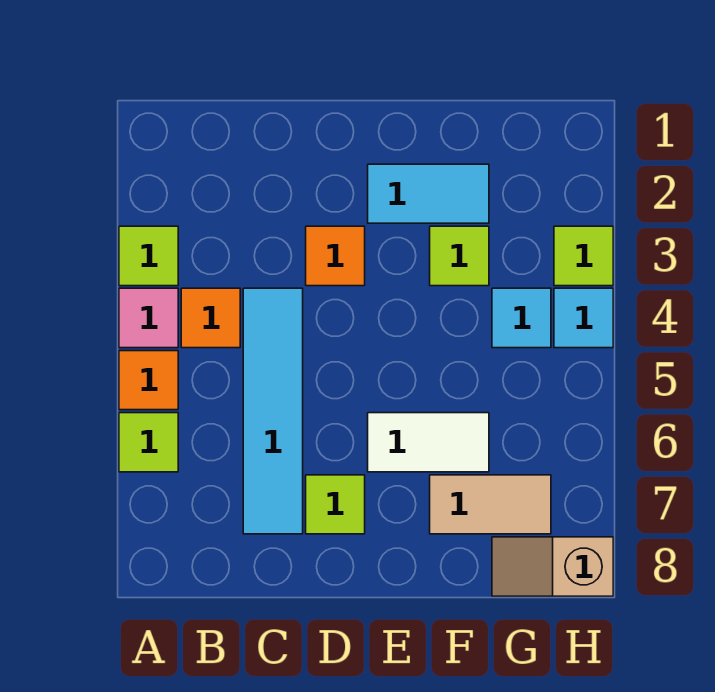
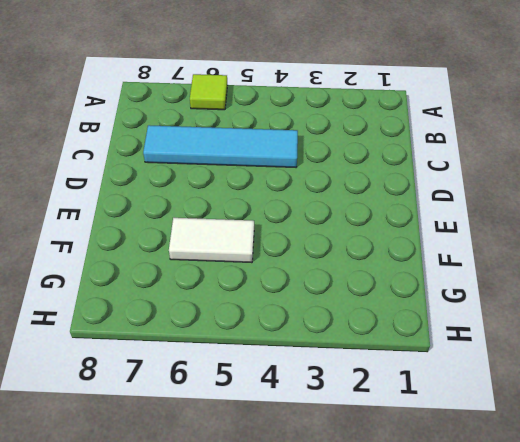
white 1x2 tile [169,218,254,263] -> white 1x2 tile turned to [368,413,489,472]
none -> lime 1x1 tile [119,226,178,286]
none -> pink 1x1 tile [119,288,178,348]
none -> orange 1x1 tile [119,351,178,410]

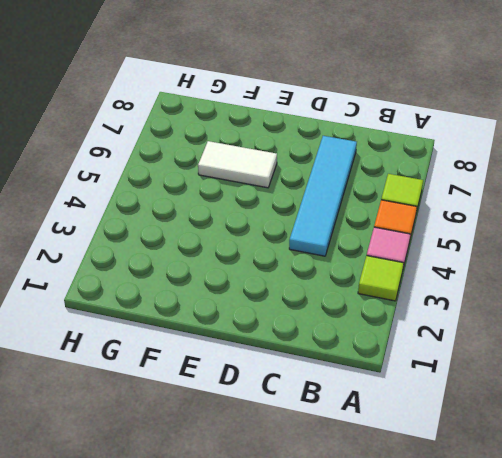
none -> orange 1x1 tile [181,288,240,348]
none -> orange 1x1 tile [306,226,365,286]
none -> lime 1x1 tile [306,475,365,534]

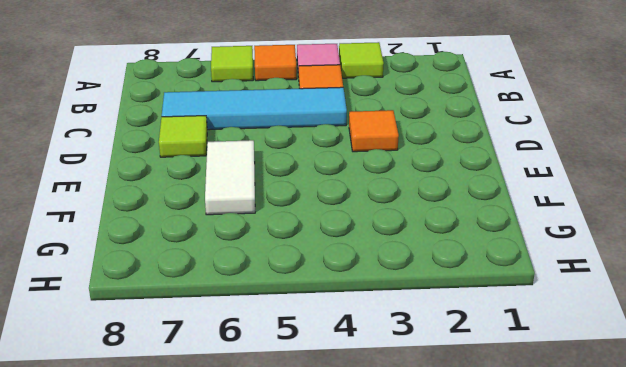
none -> cyan 1x2 tile [368,164,489,223]
none -> lime 1x1 tile [430,226,489,286]
none -> tan 1x2 tile [430,475,551,534]

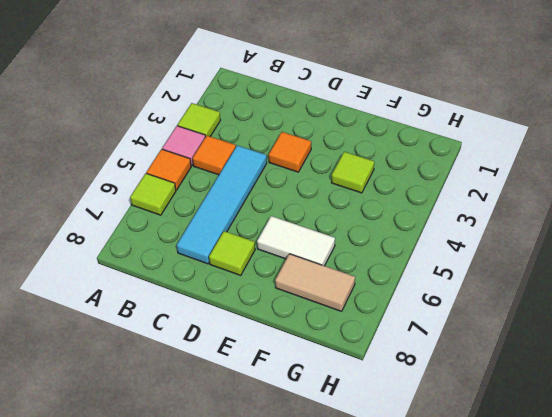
none -> cyan 1x2 tile [368,164,489,223]
none -> cyan 1x1 tile [492,288,551,348]
none -> tan 1x2 slope [492,537,613,596]

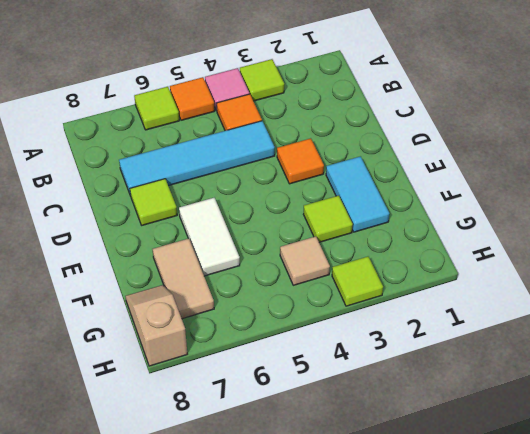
tan 1x1 tile [280,236,330,285] -> cyan 1x1 tile [492,288,551,348]
none -> cyan 1x1 tile [554,288,613,348]

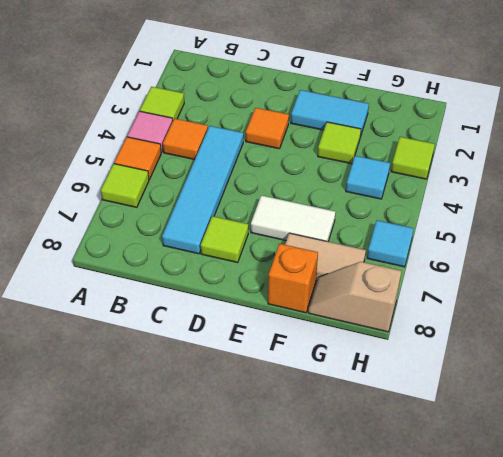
orange 1x1 brick [268,244,318,313] -> none
cyan 1x1 tile [367,220,414,267] -> cyan 1x1 tile moved to [554,288,613,348]

